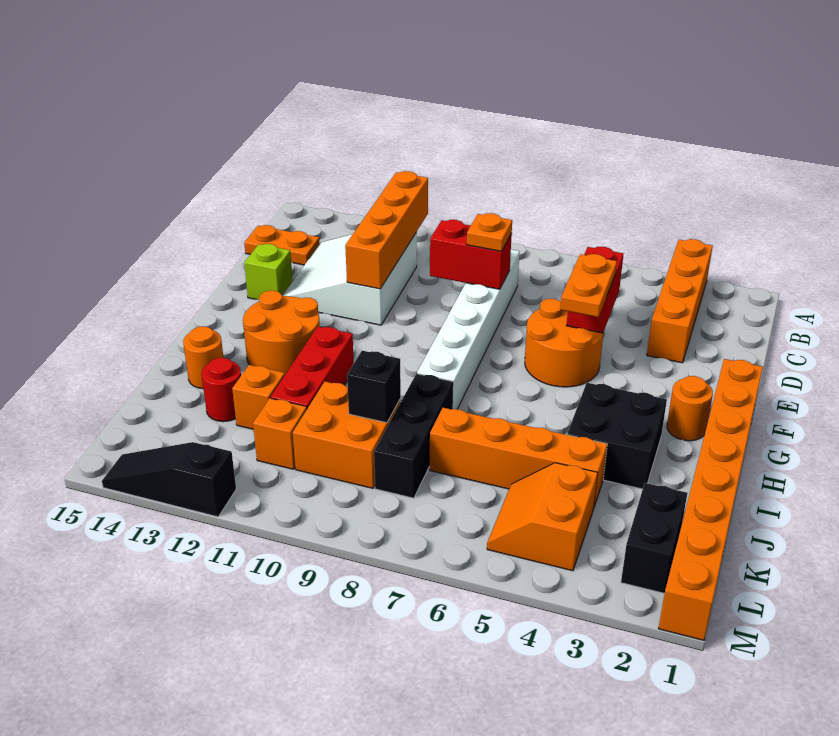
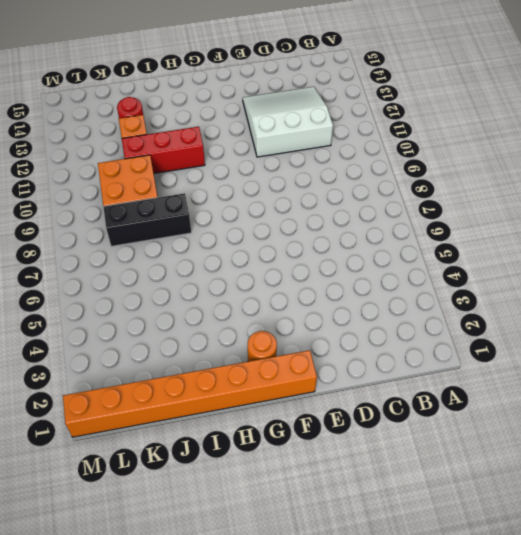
none -> orange 1x4 brick [647,239,713,363]
none -> white 1x6 brick [417,250,520,409]
none -> orange 1x2 plate [244,225,320,265]

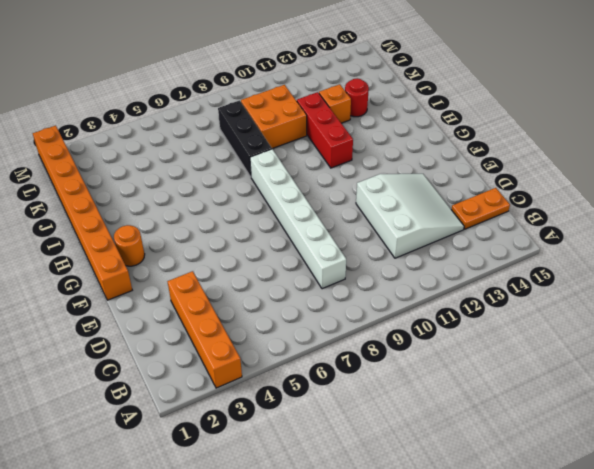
none -> orange 2x2 round brick [525,299,603,387]
none -> lime 1x1 brick [244,244,293,300]
none -> orange 2x2 round brick [243,290,320,374]

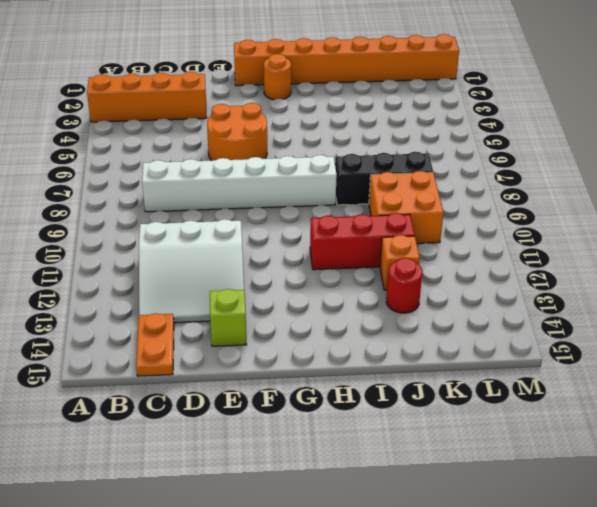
none -> orange 2x2 round brick [243,290,320,374]
none -> black 2x2 brick [567,383,667,489]
none -> orange 1x1 round brick [183,327,224,389]

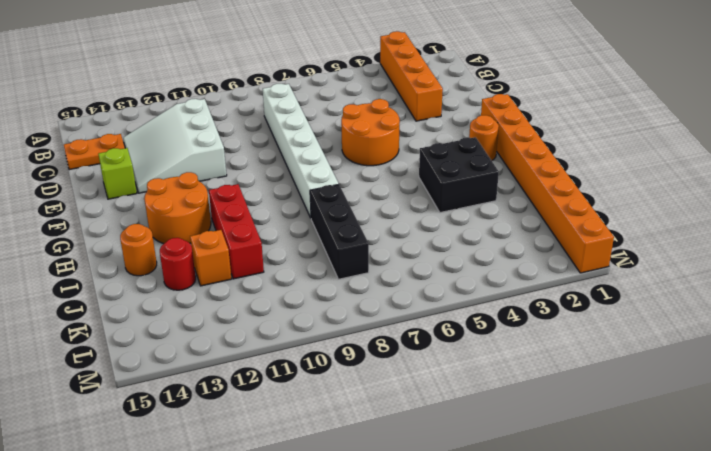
none -> orange 1x4 brick [430,408,607,507]
none -> orange 2x2 brick [293,382,401,488]
none -> black 1x2 brick [621,483,687,593]

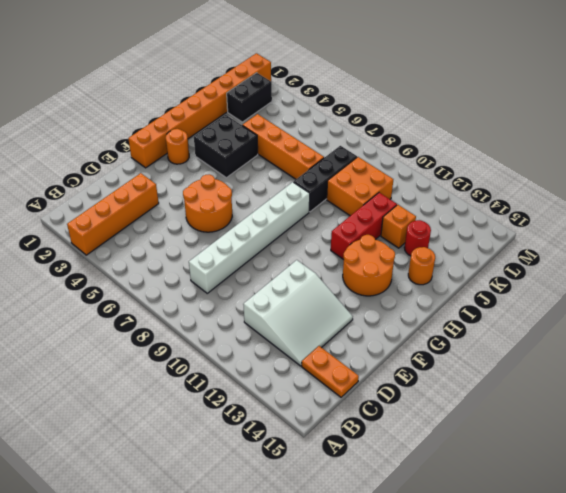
none -> lime 1x1 brick [244,244,293,300]
none -> orange 2x2 slope [487,463,598,571]
none -> orange 1x1 brick [253,398,307,469]

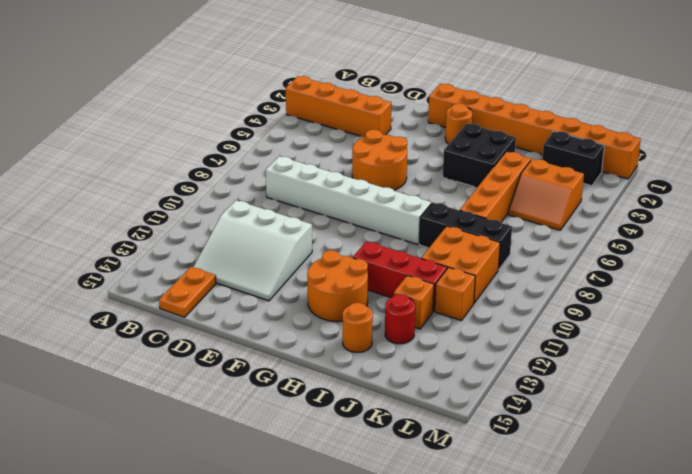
none -> lime 1x1 brick [244,244,293,300]
none -> black 1x3 slope [102,442,236,517]
none -> orange 1x4 brick [345,171,428,289]

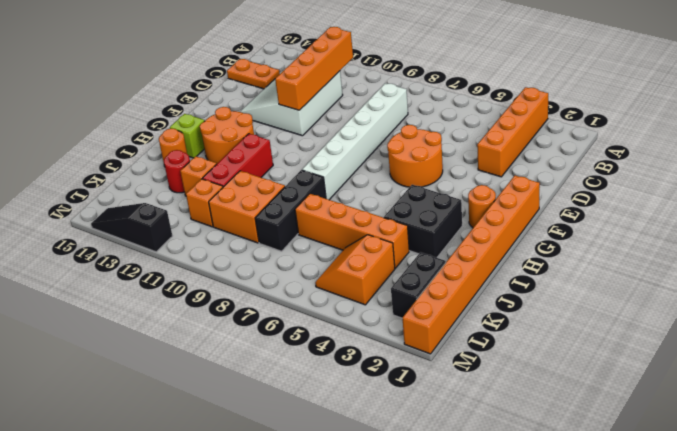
lime 1x1 brick [170,114,205,158] -> lime 1x1 brick moved to [244,244,293,300]
none -> red 1x2 brick [566,247,623,333]
none -> red 1x2 brick [430,220,512,289]
none -> black 1x1 brick [347,351,401,423]

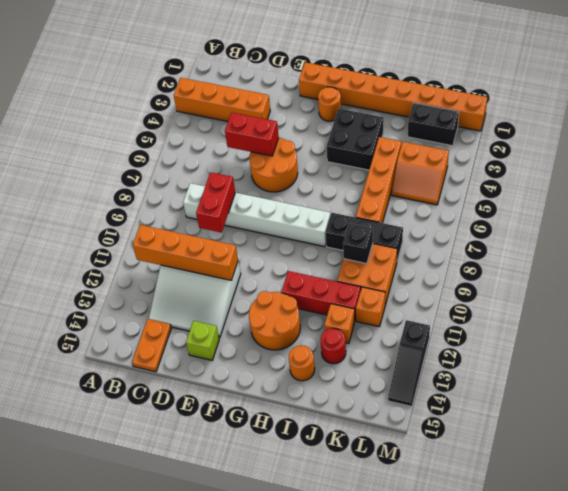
none -> orange 1x1 plate [467,213,512,251]
none -> orange 1x2 plate [560,254,617,317]

